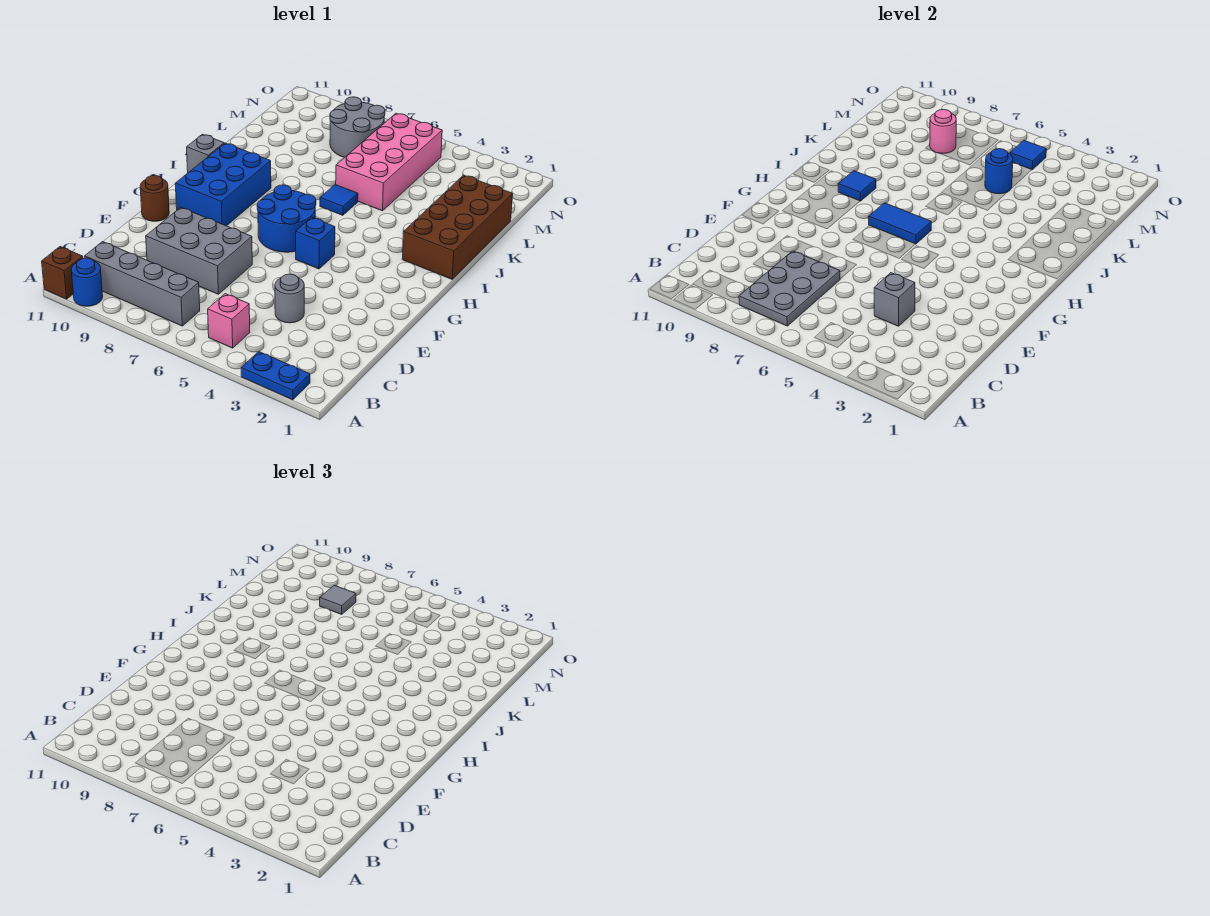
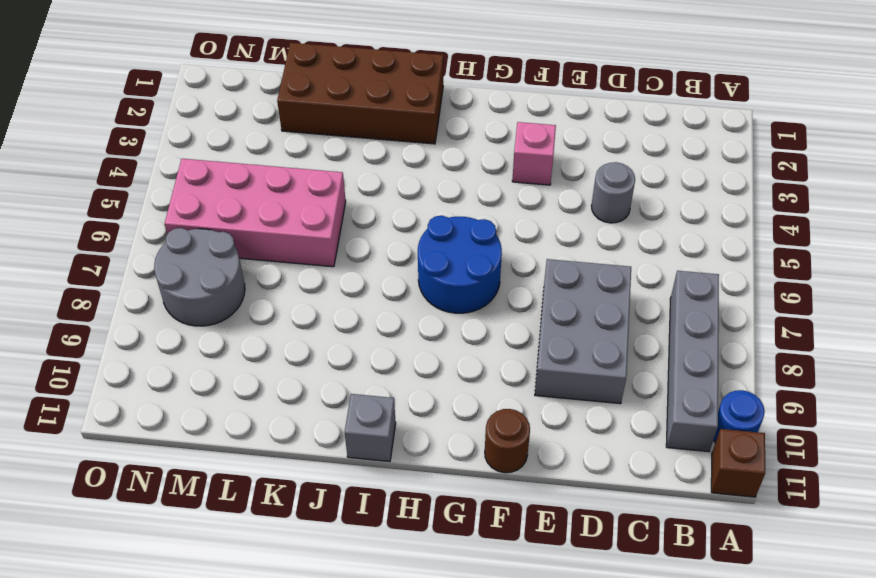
pink 1x1 brick [512,122,556,185] -> pink 1x1 brick moved to [208,294,250,348]
none -> blue 1x2 plate [241,352,310,400]
none -> blue 1x1 brick [296,217,335,269]
none -> blue 2x3 brick [175,143,271,226]

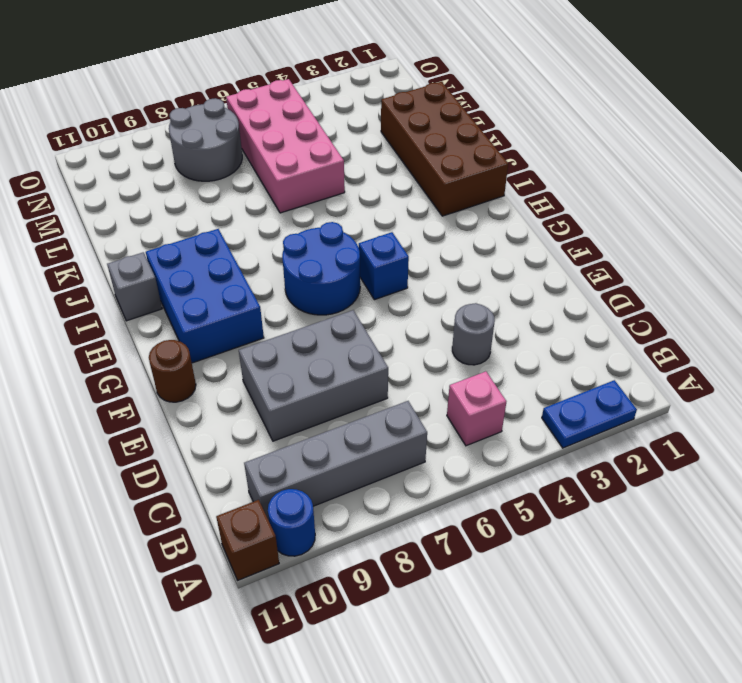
none -> blue 1x1 tile [320,184,358,215]
none -> grey 2x3 plate [739,251,840,326]
none -> grey 1x1 brick [874,273,915,326]

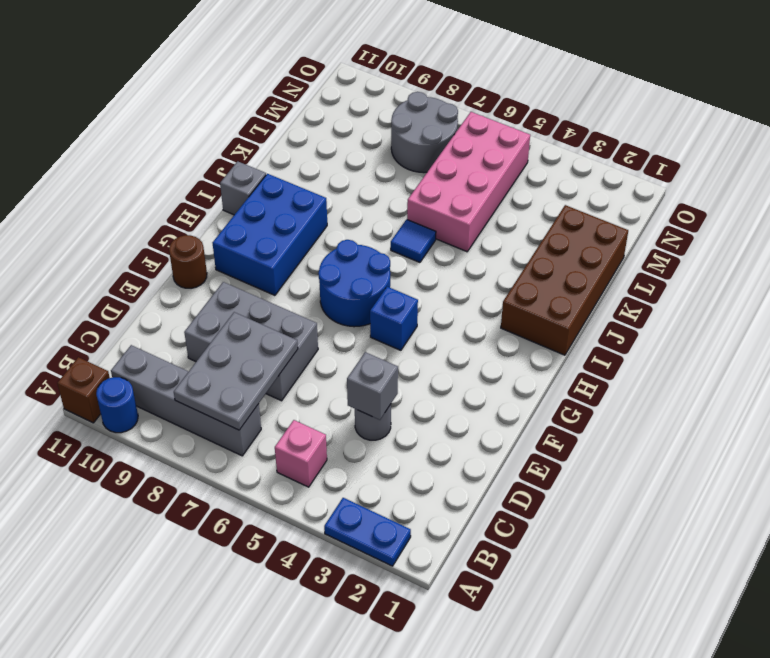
none -> blue 1x2 tile [869,203,931,244]
none -> blue 1x1 tile [838,171,876,201]
none -> blue 1x1 round brick [985,149,1013,194]

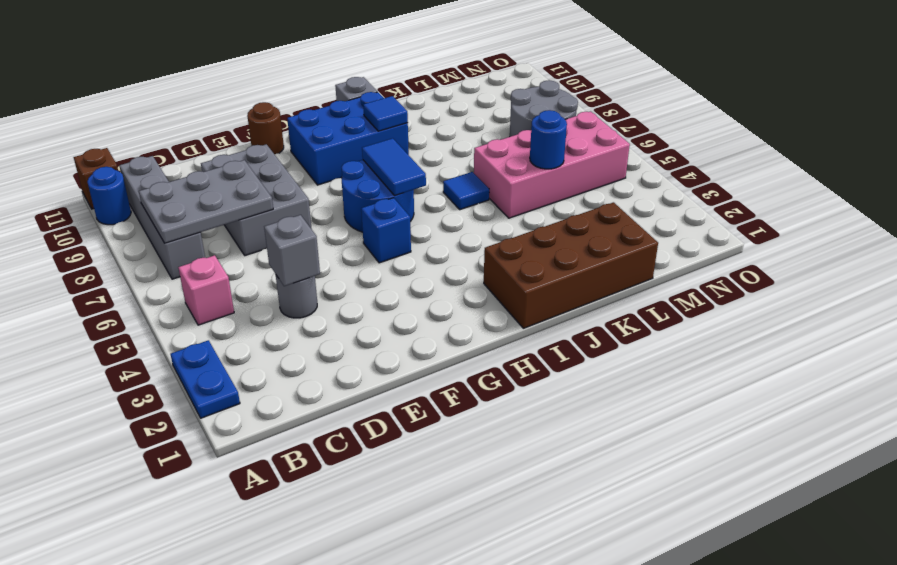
none -> pink 1x1 round brick [930,110,956,153]
none -> blue 1x1 tile [1010,141,1046,170]
none -> grey 1x1 tile [320,585,356,614]

